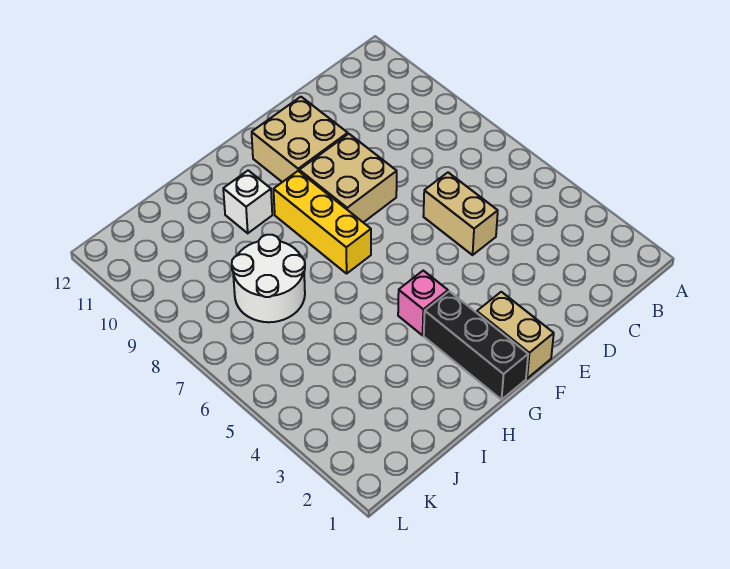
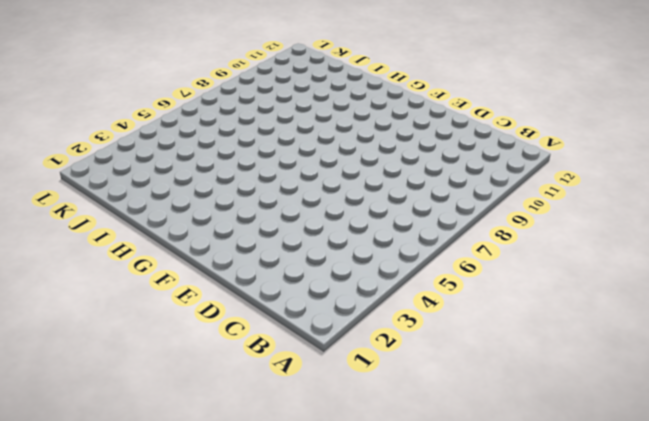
none -> tan 1x2 brick [423,173,498,255]
none -> tan 2x2 brick [299,134,397,222]

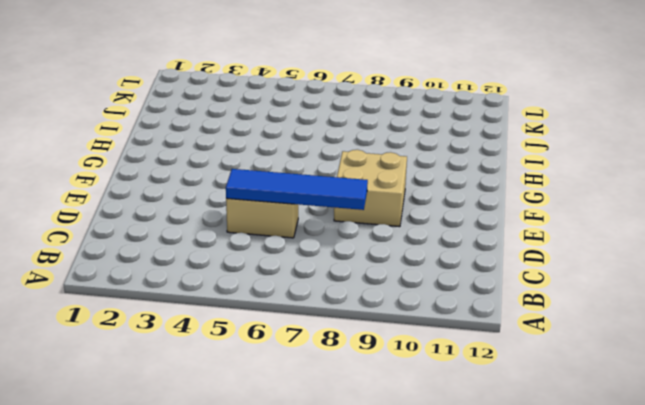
blue 1x4 tile [226,169,368,210] -> none
none -> tan 2x2 brick [252,97,348,182]
none -> tan 1x2 brick [477,292,554,378]

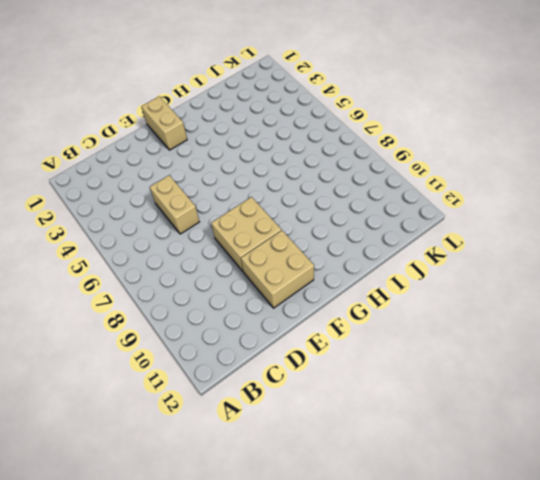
none -> black 1x3 brick [424,291,528,400]
none -> pink 1x1 brick [398,271,448,335]

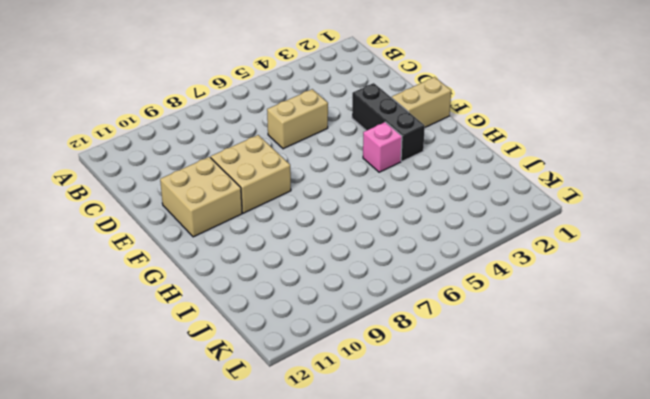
black 1x3 brick [352,83,425,161] -> black 1x3 brick turned to [424,291,528,400]
none -> yellow 1x3 brick [274,171,371,274]
none -> white 1x1 brick [223,170,272,233]

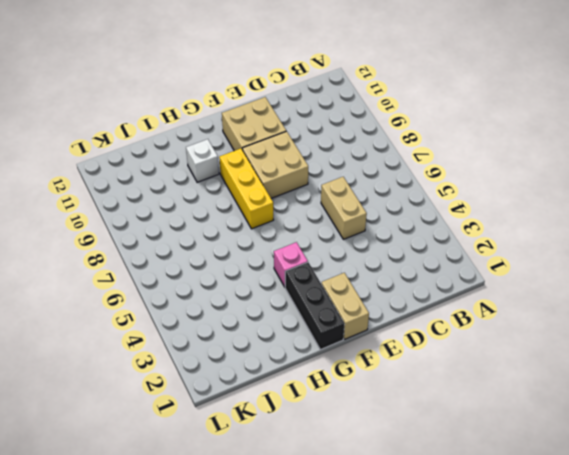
none -> white 2x2 round brick [232,235,305,322]

